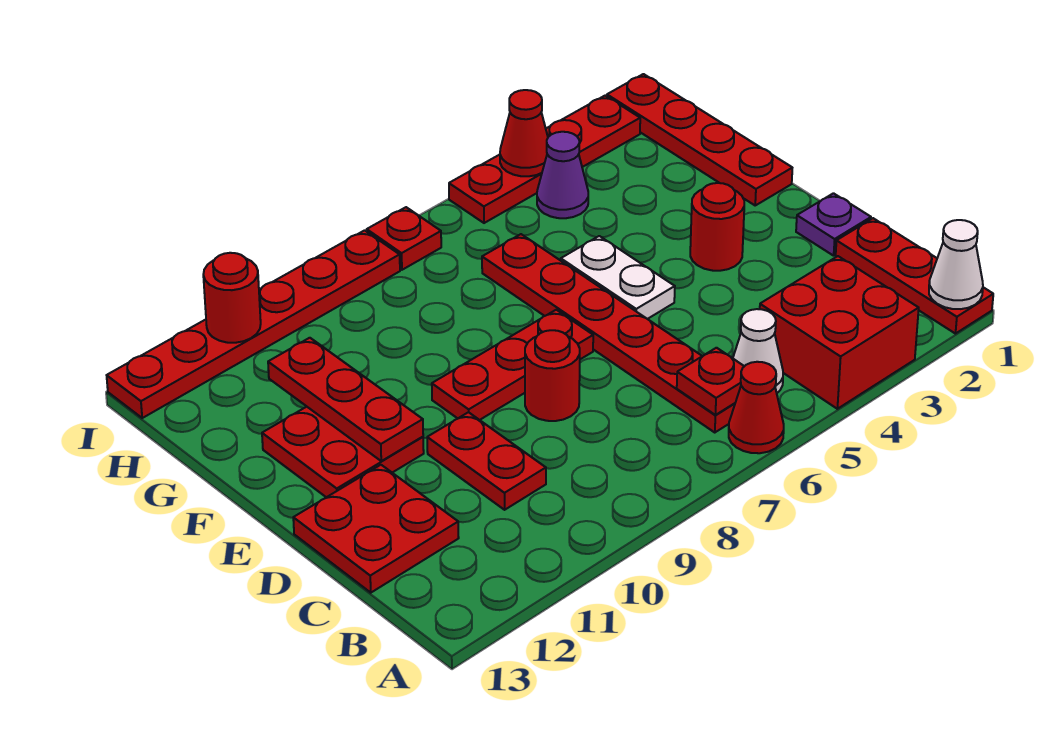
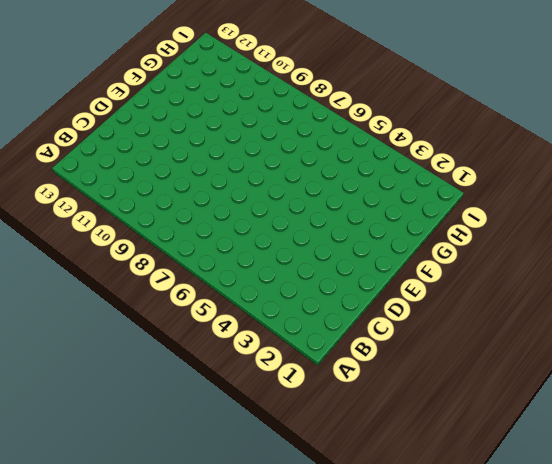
none -> red 1x3 plate [836,218,993,334]
none -> red 2x2 brick [760,256,919,409]
none -> red 1x1 cone [729,362,784,453]

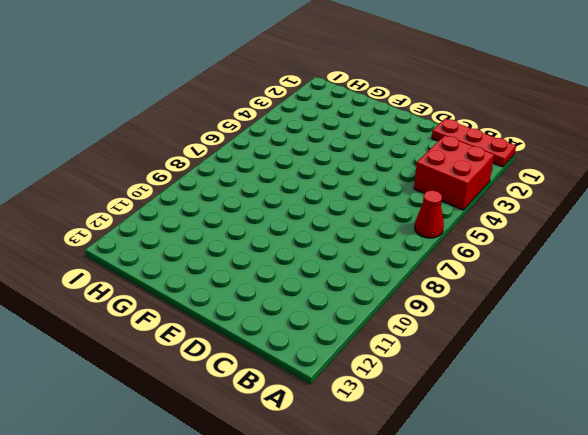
none -> white 1x1 cone [733,309,783,393]
none -> red 1x6 plate [482,234,735,433]
none -> red 1x2 plate [427,412,546,510]

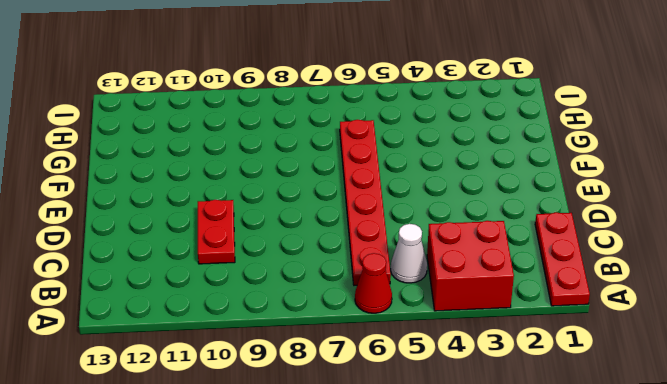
none -> red 2x2 plate [293,465,459,593]
none -> purple 1x1 plate [796,193,871,256]
none -> red 1x1 round brick [525,330,580,421]

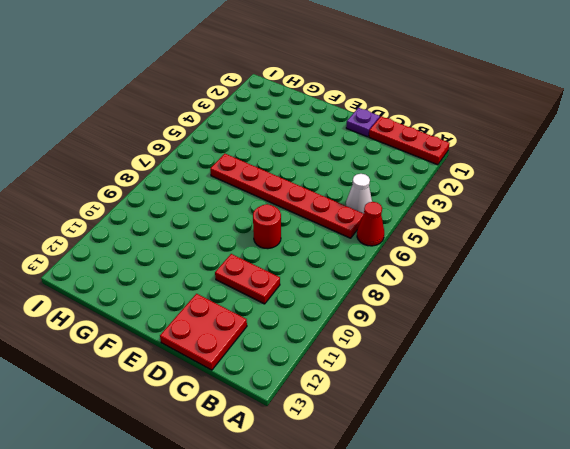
none -> red 2x2 brick [760,256,919,409]
none -> red 1x1 round brick [690,183,744,271]
none -> white 1x2 plate [561,236,675,319]

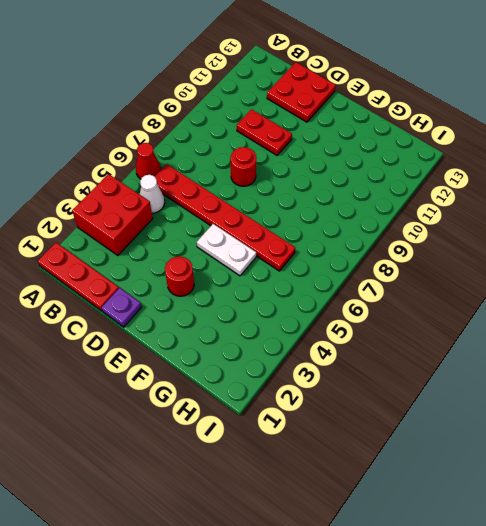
none -> red 1x3 plate [432,310,593,420]
none -> red 2x2 plate [262,407,424,497]
none -> red 1x4 plate [607,74,792,205]

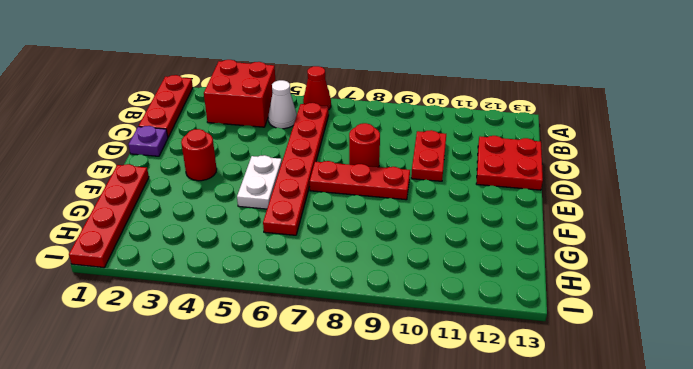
none -> red 2x2 plate [262,407,424,497]
none -> purple 1x1 cone [537,132,588,218]
none -> red 1x4 plate [449,96,640,223]

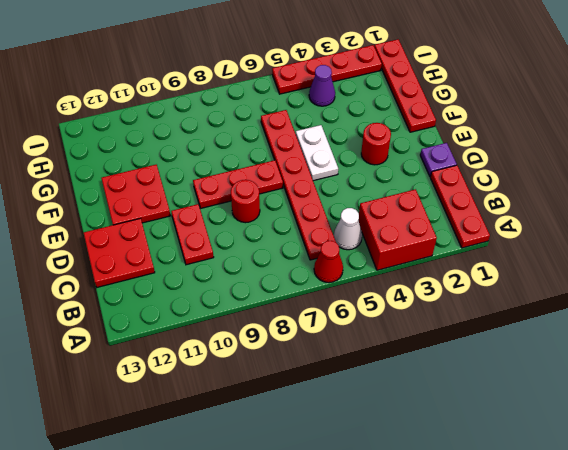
none -> red 1x1 plate [367,207,441,270]
none -> red 1x6 plate [107,230,400,418]
none -> white 1x1 cone [929,220,983,309]

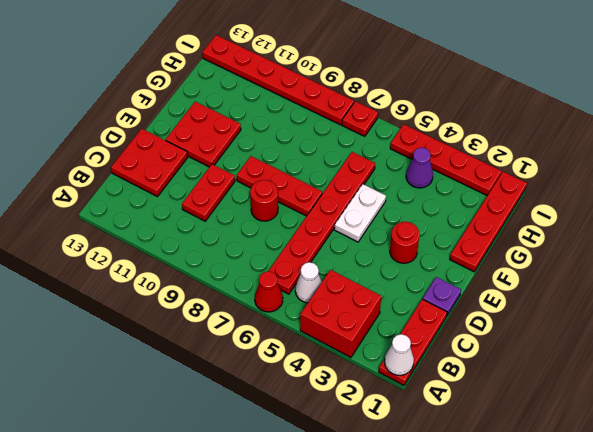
none -> red 1x1 plate [677,348,744,415]
none -> red 1x3 plate [268,338,423,461]
none -> red 1x1 cone [500,90,548,176]

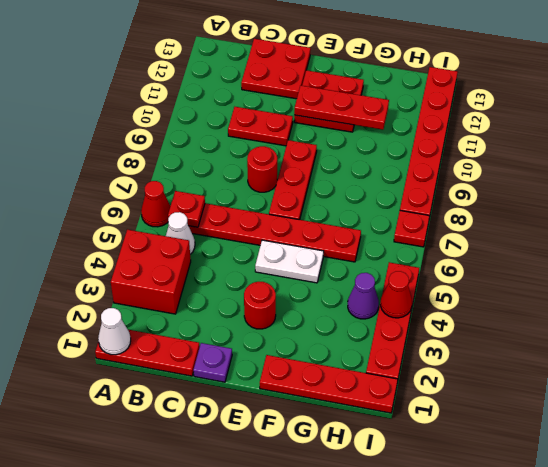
none -> red 1x1 round brick [203,253,261,343]

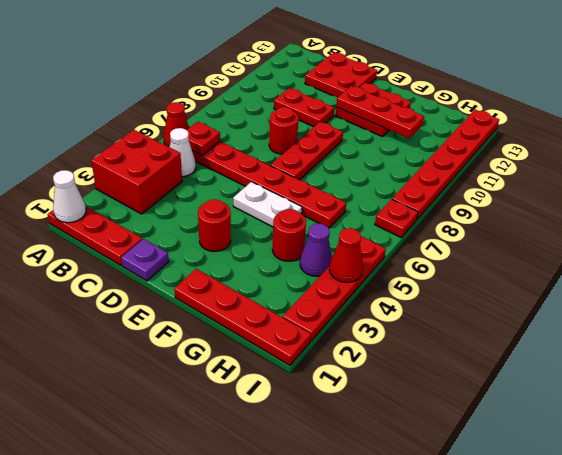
red 1x1 round brick [272,209,306,261] -> red 1x1 round brick moved to [203,253,261,343]

